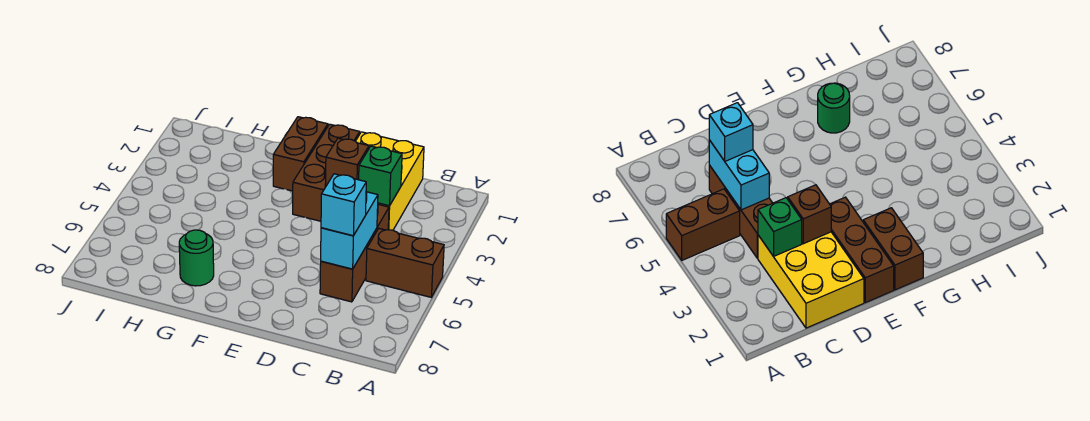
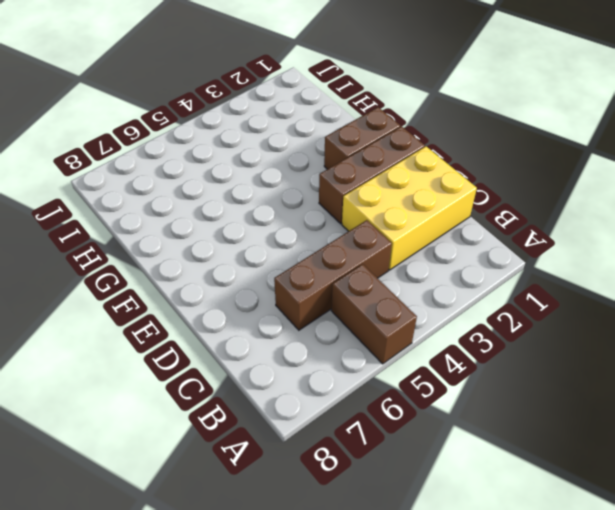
none -> green 1x1 round brick [179,230,214,286]
none -> green 1x1 brick [359,146,402,206]

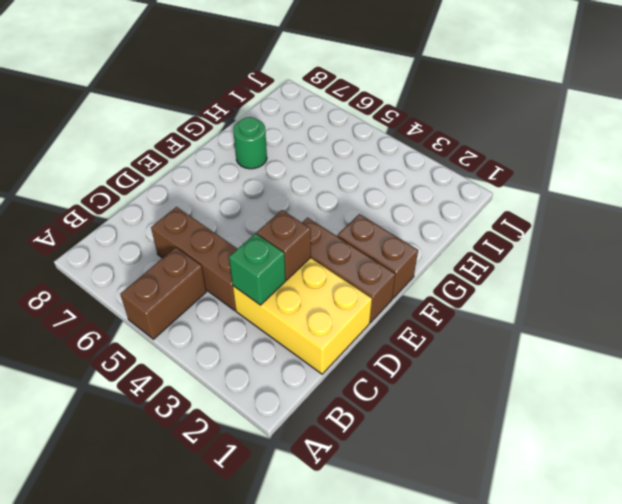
none -> cyan 1x2 brick [321,192,378,269]
none -> cyan 1x1 brick [321,174,366,236]

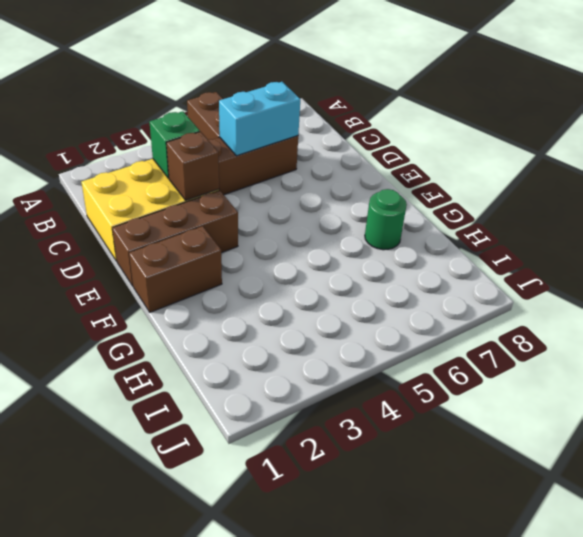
none -> cyan 1x1 brick [321,174,366,236]

